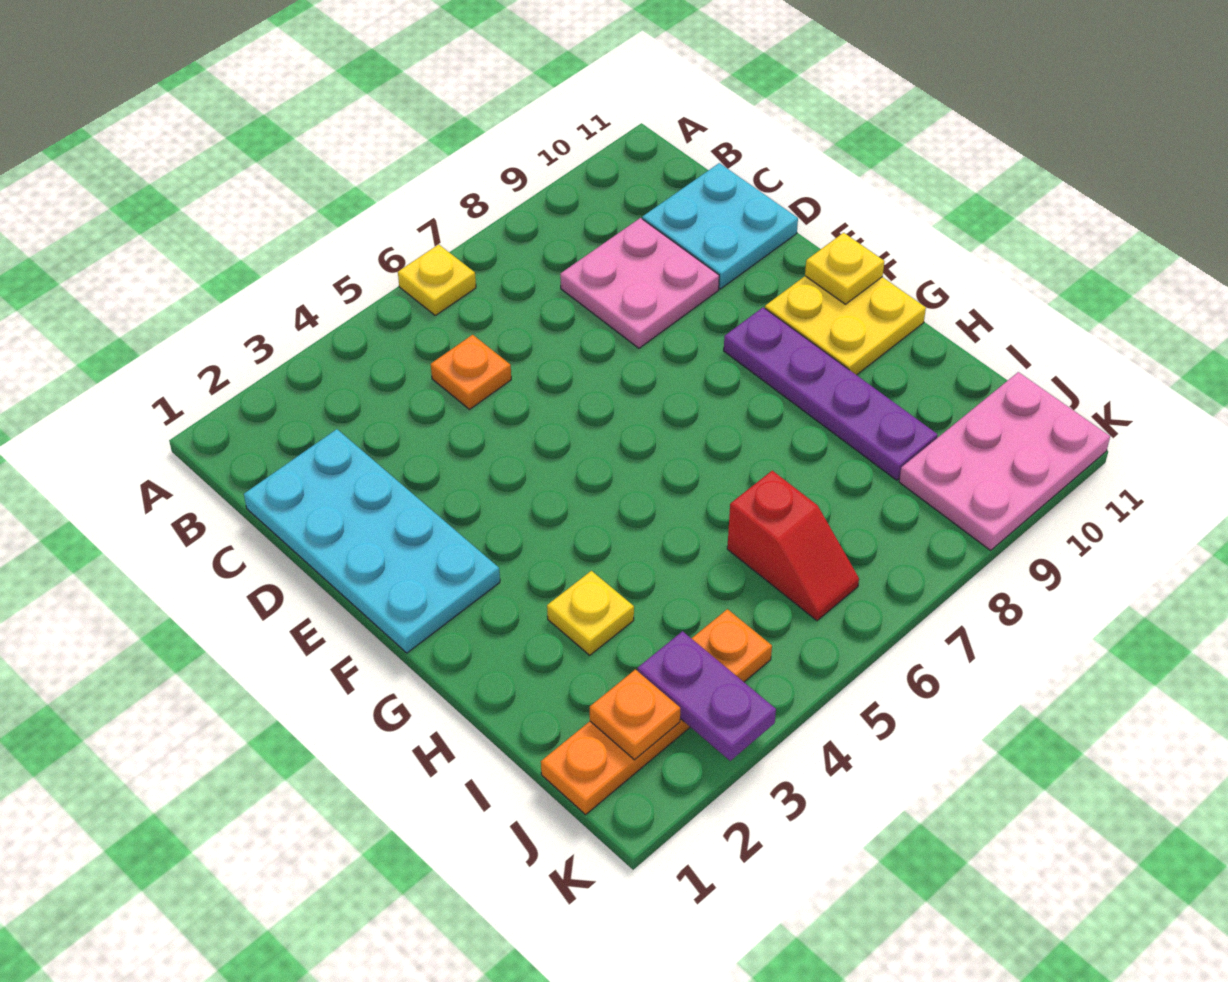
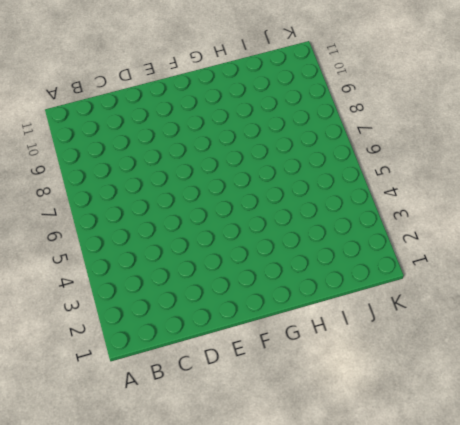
none -> yellow 1x1 plate [398,244,476,315]
none -> cyan 2x4 plate [244,429,500,653]
none -> orange 1x1 plate [431,335,511,409]

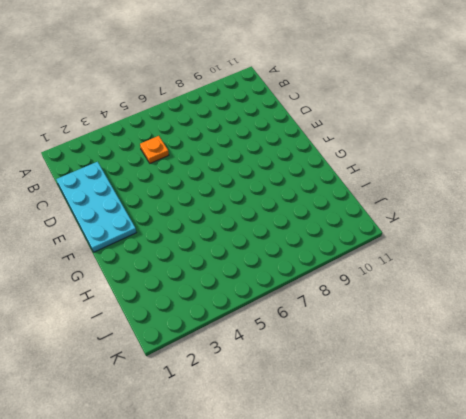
none -> yellow 1x1 plate [398,244,476,315]
none -> pink 2x2 plate [560,218,719,348]
none -> cyan 2x2 plate [642,163,798,289]

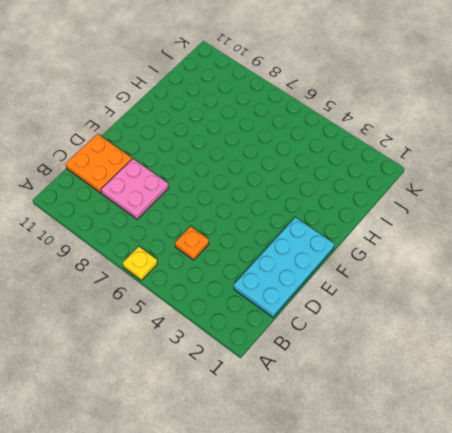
orange 2x2 plate [66,134,132,193] -> cyan 2x2 plate [642,163,798,289]
none -> purple 1x4 plate [724,307,938,480]
none -> yellow 2x2 plate [765,276,926,375]
none -> yellow 1x1 plate [547,571,634,655]

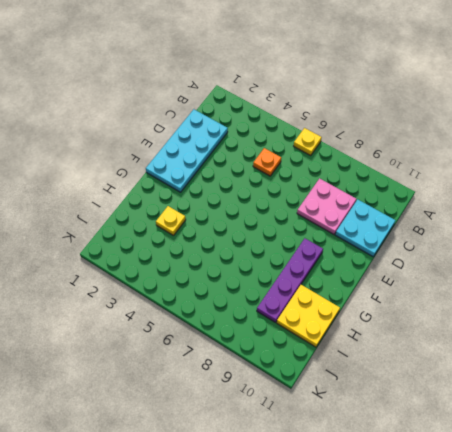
yellow 2x2 plate [277,285,340,347] -> yellow 2x2 plate moved to [765,276,926,375]
none -> red 1x2 slope [727,471,859,621]
none -> orange 1x4 plate [541,609,772,815]
none -> pink 2x3 plate [899,372,1110,550]

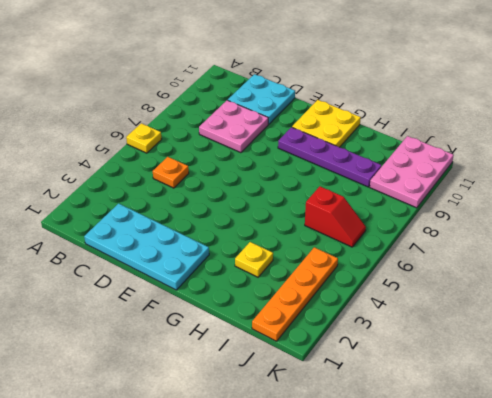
none -> yellow 1x1 plate [805,233,884,304]
none -> orange 1x1 plate [590,670,680,760]
none -> purple 1x2 plate [638,631,776,761]

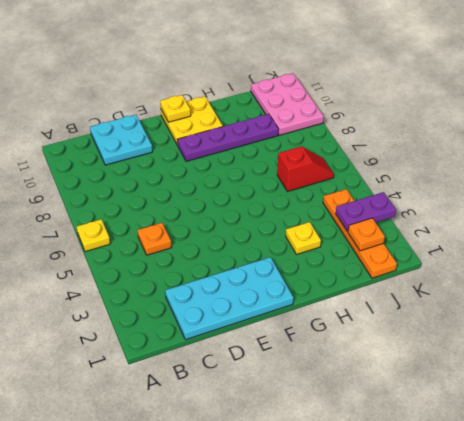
none -> pink 2x2 plate [560,218,719,348]

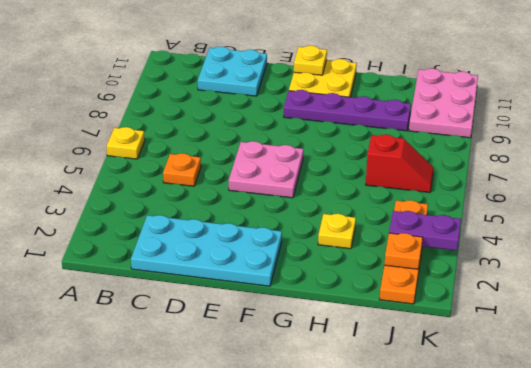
pink 2x2 plate [229,141,303,198] -> pink 2x2 plate moved to [560,218,719,348]

